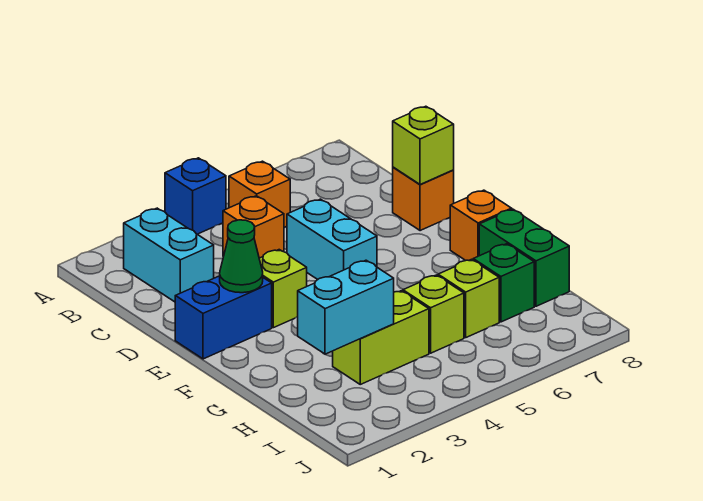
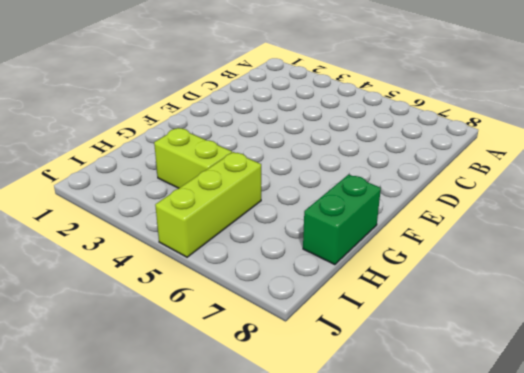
lime 1x3 brick [155,152,261,257] -> lime 1x1 brick [403,275,464,353]
none -> blue 1x1 brick [165,158,226,234]
none -> cyan 1x2 brick [124,208,214,302]
none -> orange 1x1 brick [229,161,290,227]

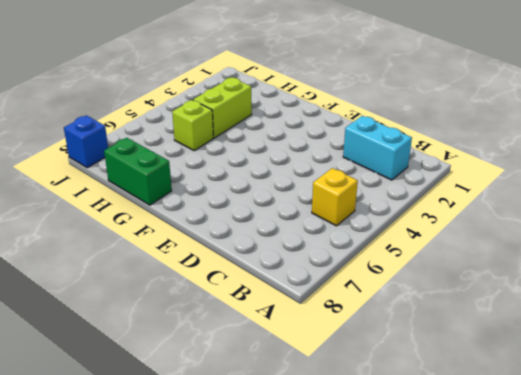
yellow 1x1 brick [312,168,358,226] -> orange 1x1 brick [229,161,290,227]
blue 1x1 brick [64,115,108,168] -> blue 1x1 brick moved to [165,158,226,234]
none -> orange 1x1 brick [223,196,284,258]
none -> cyan 1x2 brick [287,199,377,279]
none -> orange 1x1 brick [393,167,454,231]

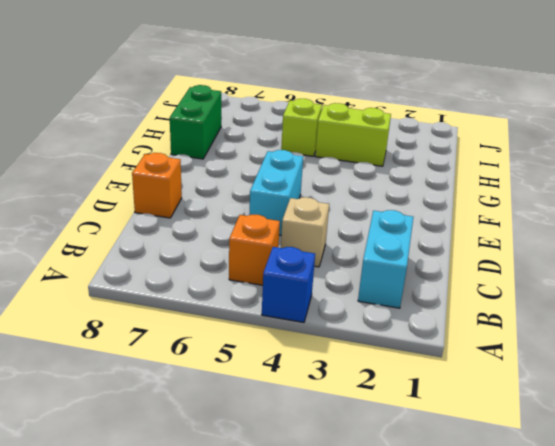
tan 1x1 brick [281,197,329,267] -> orange 1x1 brick [223,196,284,258]
none -> blue 1x2 brick [175,276,272,359]
none -> lime 1x1 brick [259,250,307,328]
none -> orange 1x1 brick [450,190,512,261]

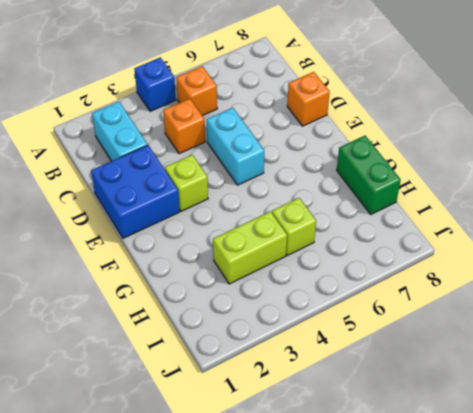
blue 2x2 brick [91,145,180,238] -> blue 1x2 brick [175,276,272,359]
none -> orange 1x1 brick [450,190,512,261]
none -> lime 1x1 brick [438,259,499,337]
none -> green 1x1 brick [473,244,534,322]

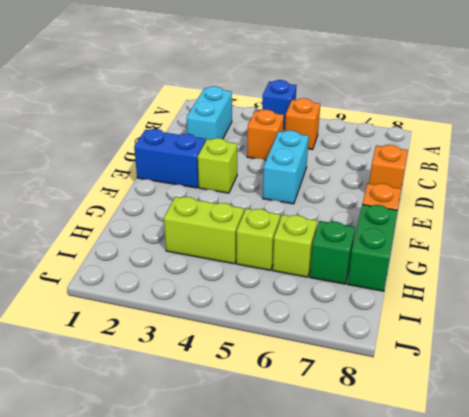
none -> lime 1x1 brick [393,106,454,185]
none -> green 1x1 cone [220,220,263,293]
none -> cyan 1x2 brick [298,260,394,354]

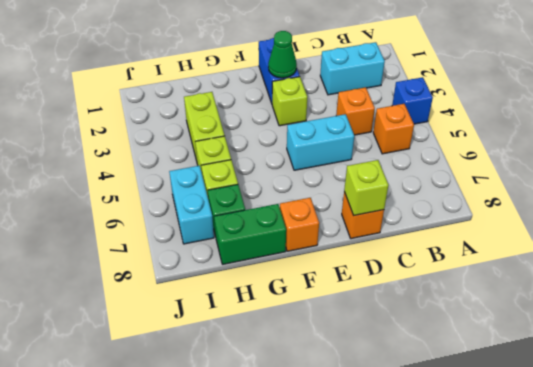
cyan 1x2 brick [169,166,214,244] -> cyan 1x2 brick moved to [298,260,394,354]

